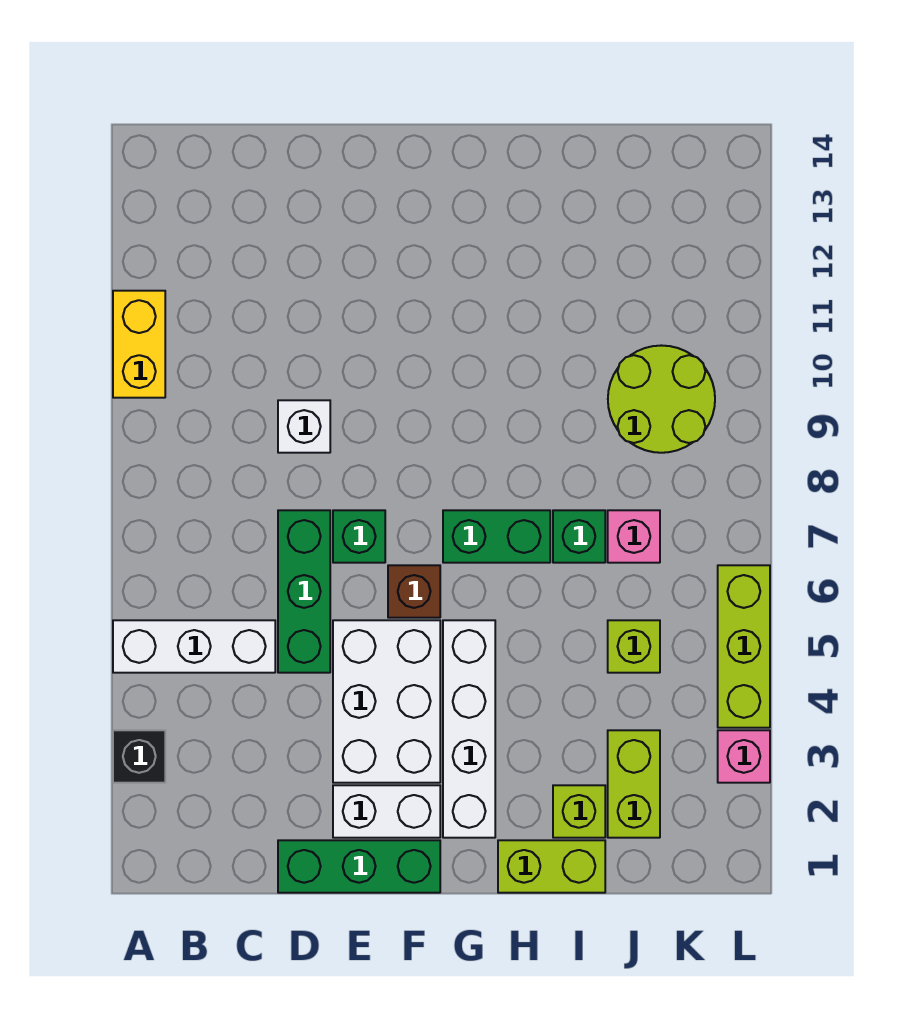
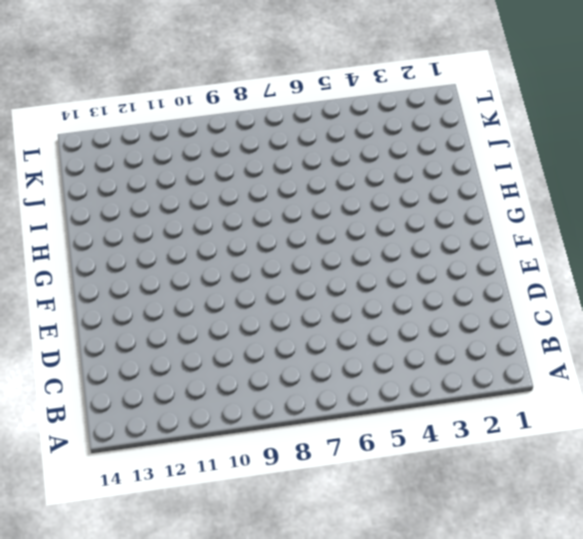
none -> black 1x1 brick [113,730,165,783]
none -> white 1x3 brick [113,620,275,673]
none -> yellow 1x2 brick [113,291,165,398]

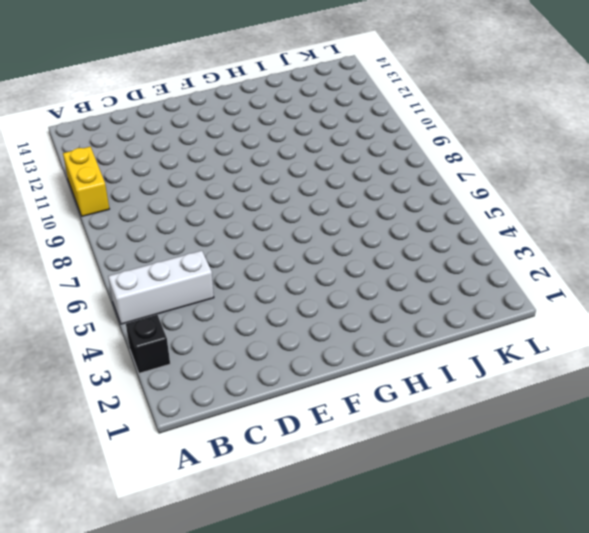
none -> green 1x3 brick [278,840,440,893]
none -> green 1x3 brick [278,510,330,673]
none -> white 1x1 brick [278,400,330,453]

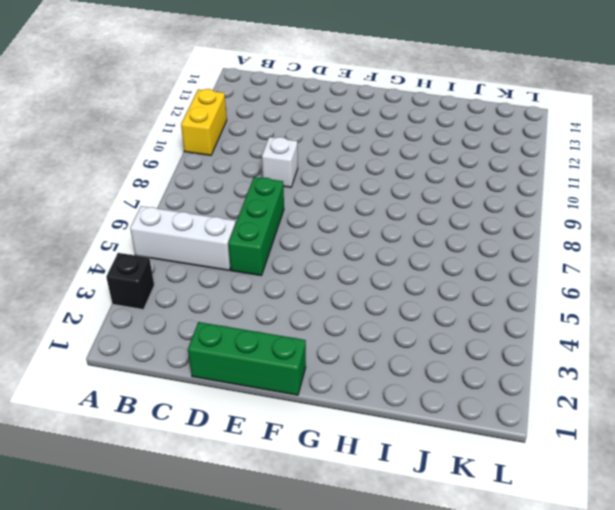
none -> white 1x2 brick [333,785,440,838]
none -> white 2x3 brick [333,620,440,783]
none -> green 1x1 brick [333,510,385,563]

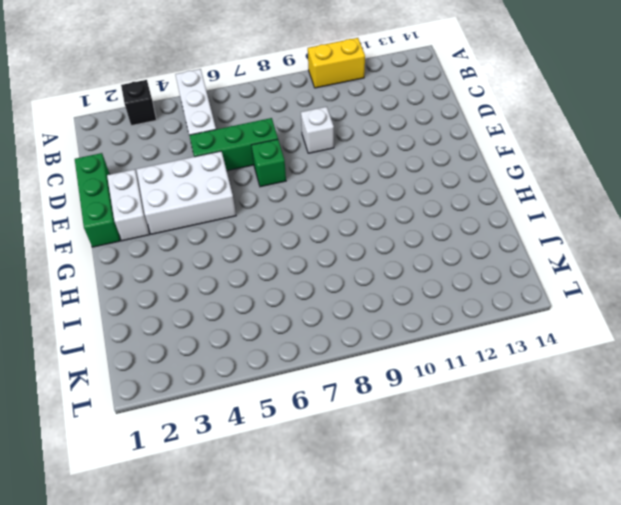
none -> brown 1x1 brick [388,565,440,618]
none -> white 1x4 brick [443,620,495,838]
none -> green 1x2 brick [443,510,550,563]

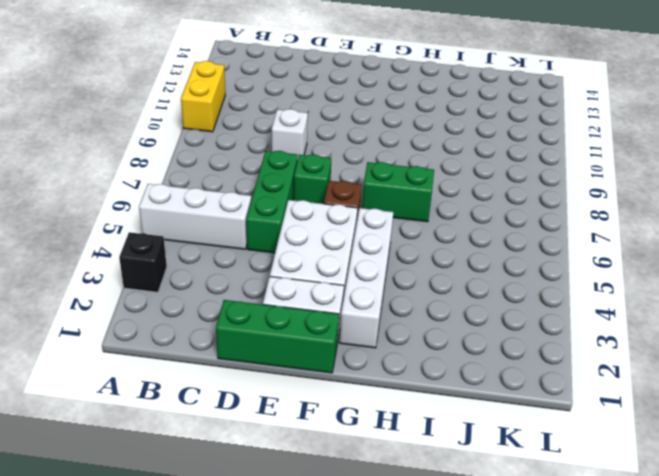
none -> lime 1x2 brick [498,840,605,893]
none -> lime 1x1 brick [553,785,605,838]
none -> green 1x1 brick [553,510,605,563]

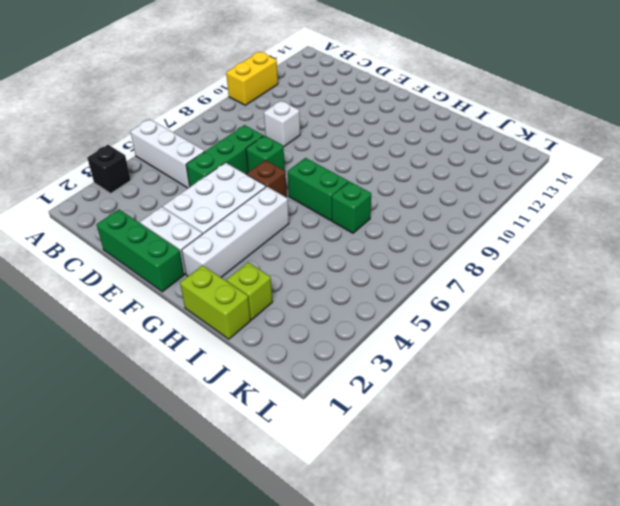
none -> lime 1x2 brick [608,730,660,838]
none -> lime 1x1 brick [608,620,660,673]
none -> pink 1x1 brick [608,510,660,563]

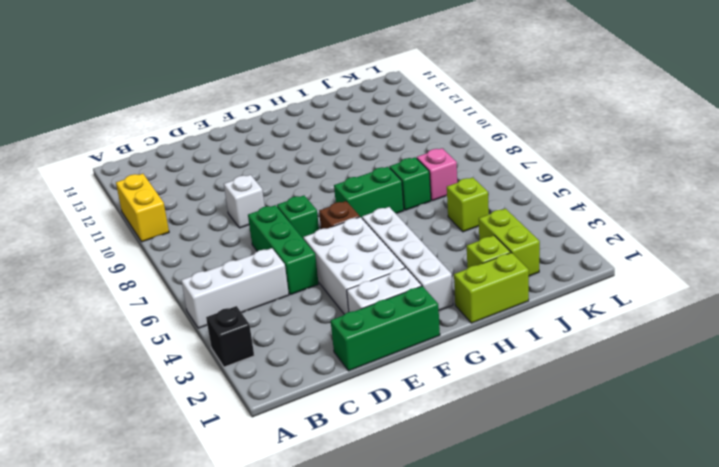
none -> lime 2x2 round brick [608,345,715,453]
none -> pink 1x1 brick [718,730,770,783]
none -> lime 1x3 brick [718,565,770,728]

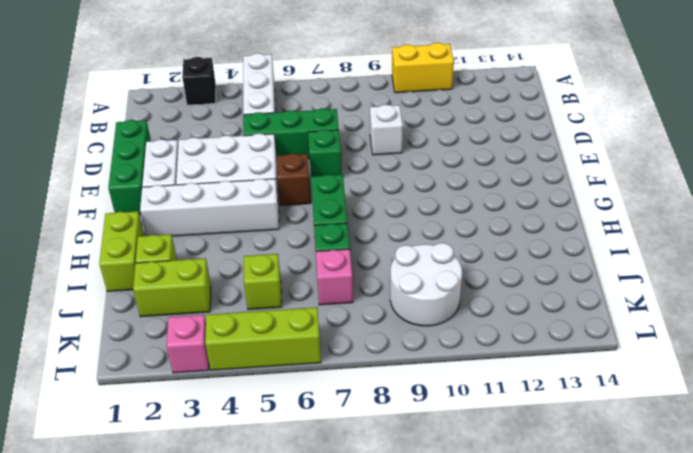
white 2x2 round brick [390,243,462,326] -> lime 2x2 round brick [608,345,715,453]

